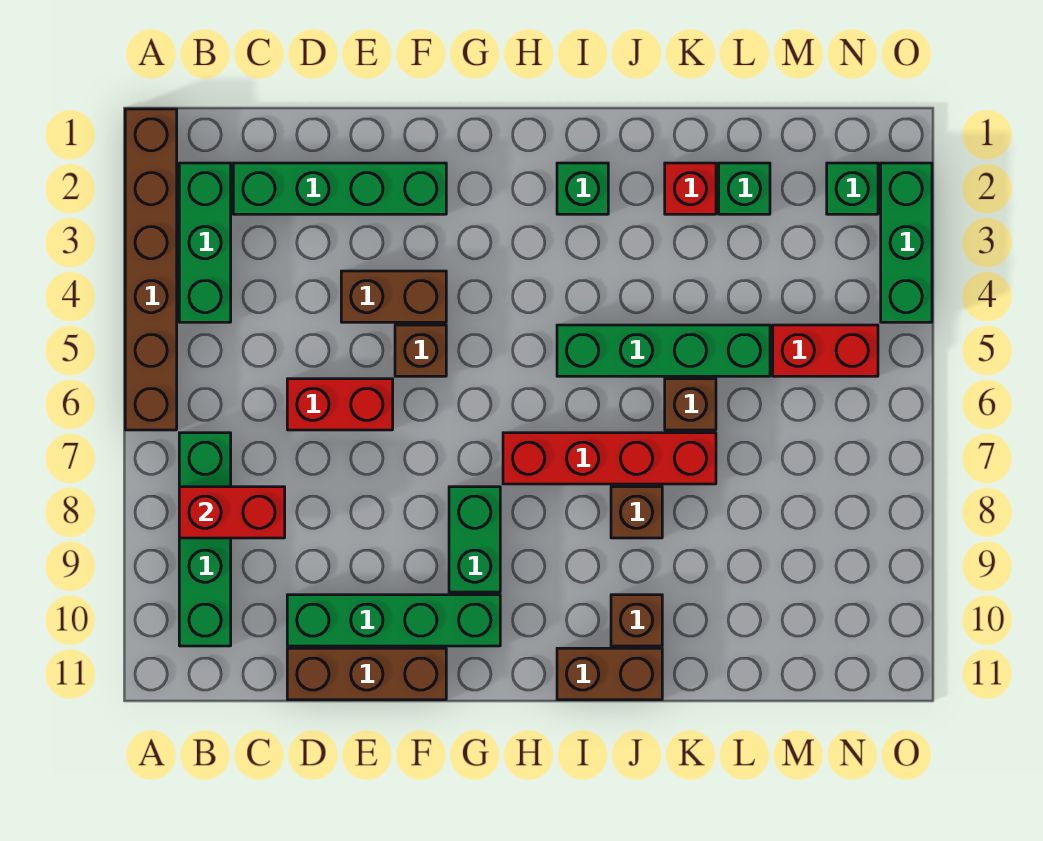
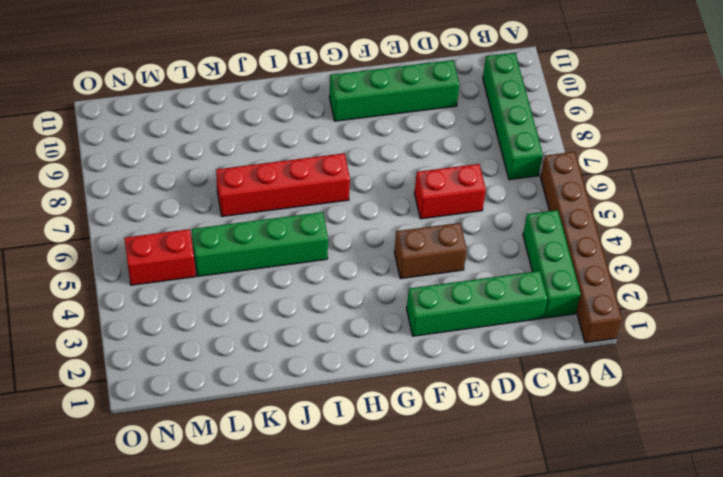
none -> brown 1x3 brick [287,648,446,700]
none -> brown 1x1 brick [395,325,446,376]
none -> green 1x2 brick [449,487,500,592]

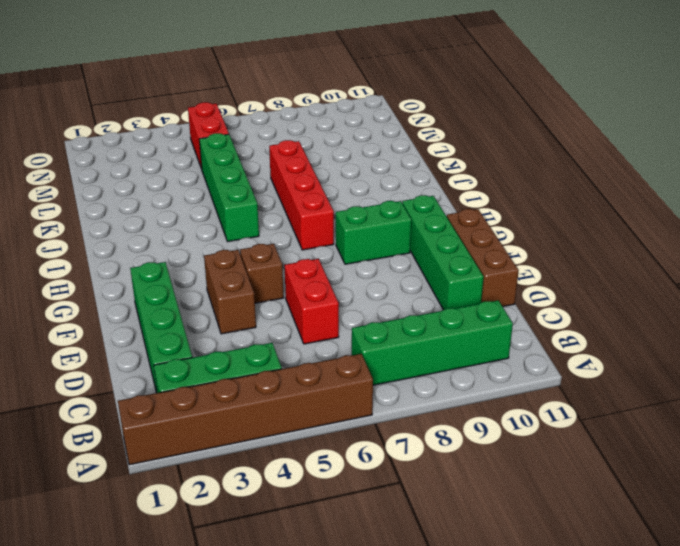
none -> green 1x1 brick [557,163,608,214]
none -> brown 1x2 brick [557,648,662,700]
none -> brown 1x1 brick [611,487,662,538]

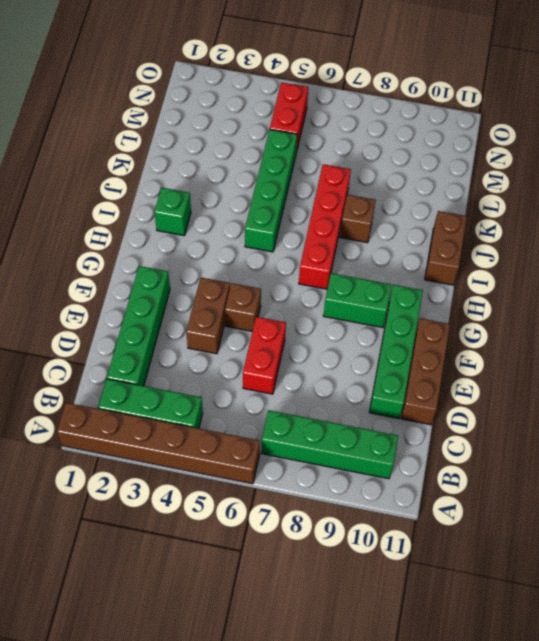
none -> brown 1x1 brick [611,595,662,646]
none -> red 1x1 brick [665,163,716,214]
none -> brown 1x1 brick [665,379,716,430]

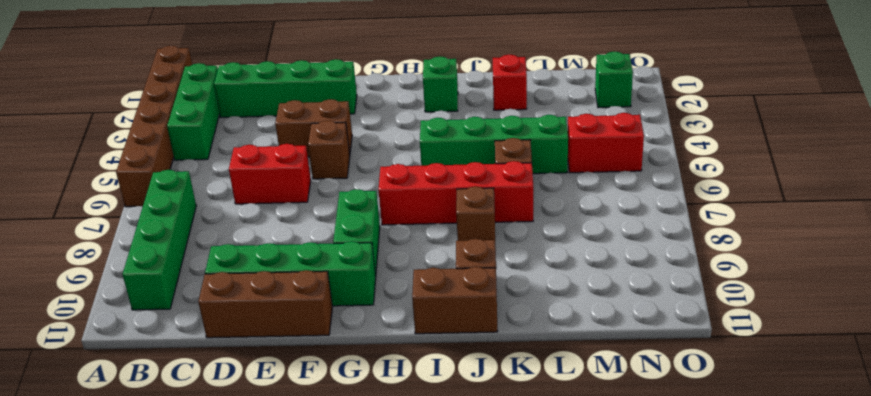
none -> green 1x1 brick [719,163,770,214]
none -> green 1x3 brick [881,163,932,322]
none -> red 1x2 brick [179,487,285,538]

